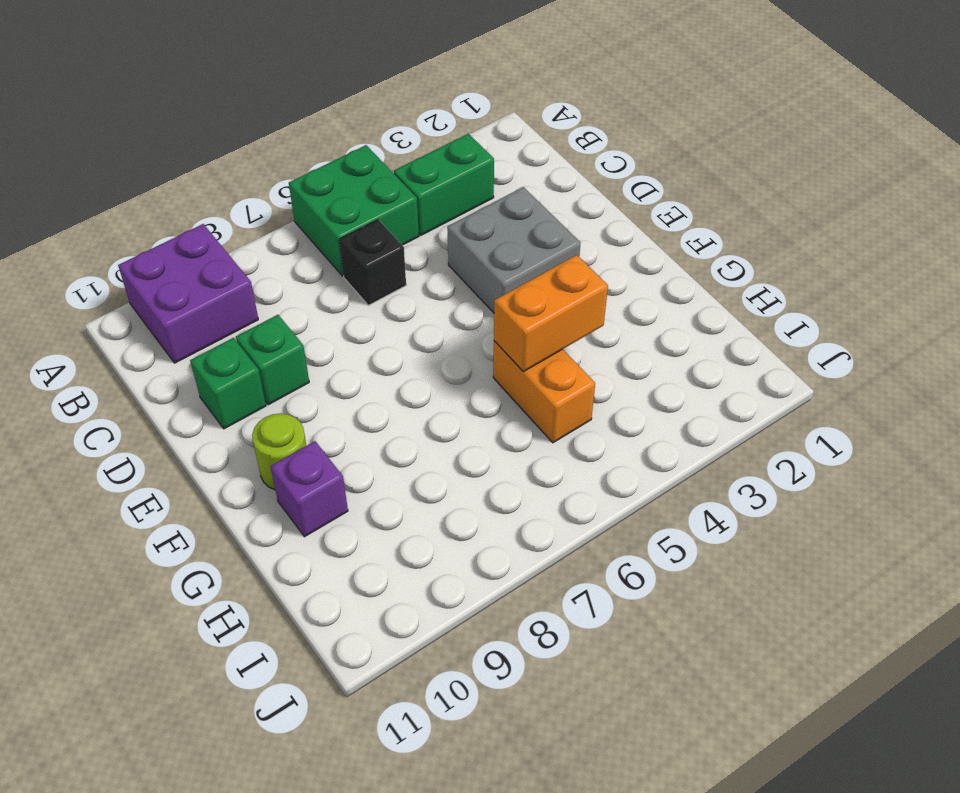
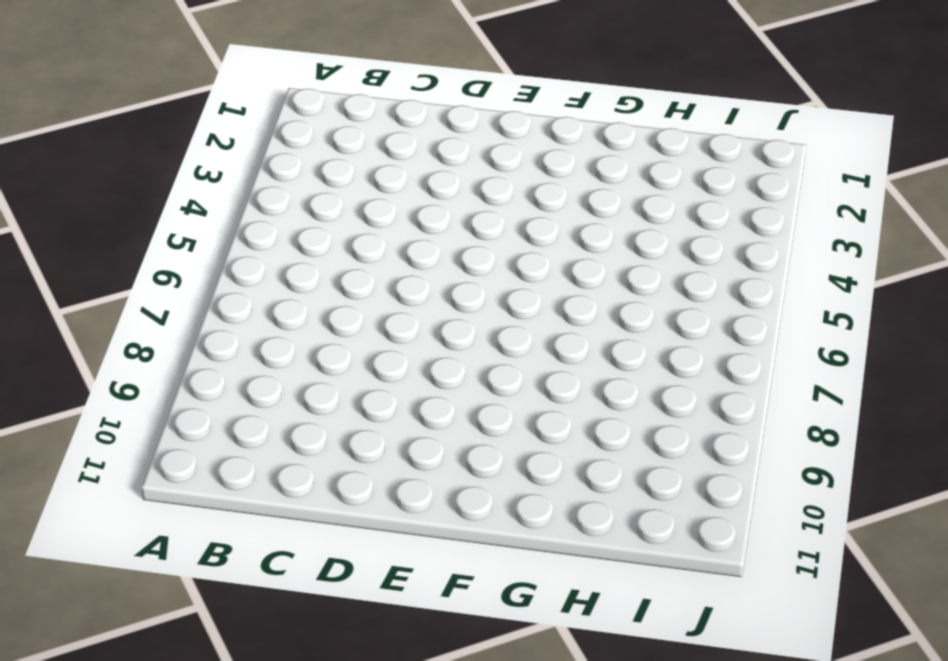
none -> green 2x2 brick [289,145,419,276]
none -> purple 2x2 brick [118,224,258,363]

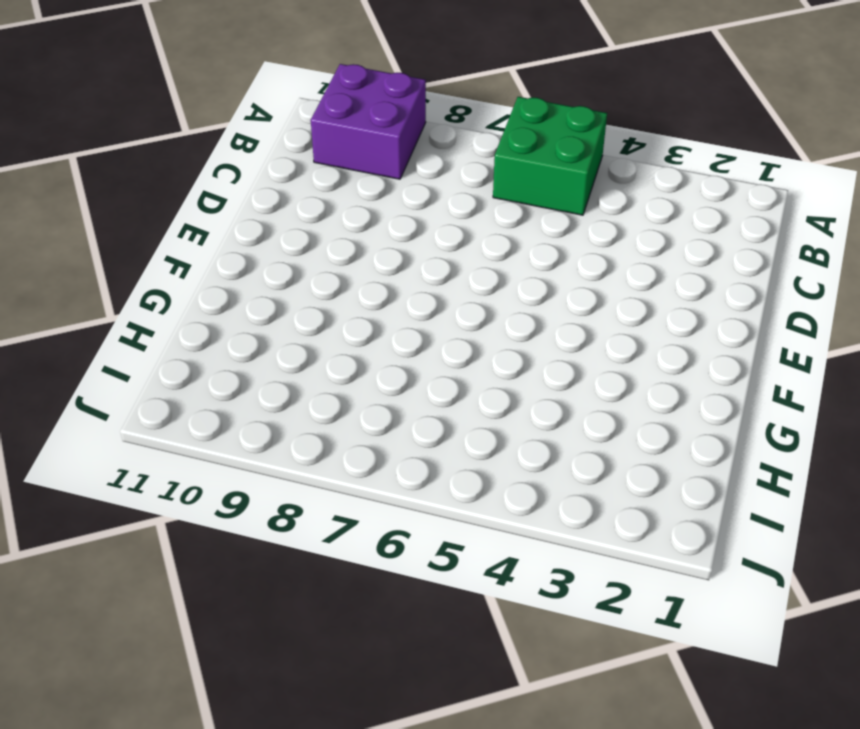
none -> green 1x2 brick [394,134,494,235]
none -> black 1x1 brick [339,220,406,305]

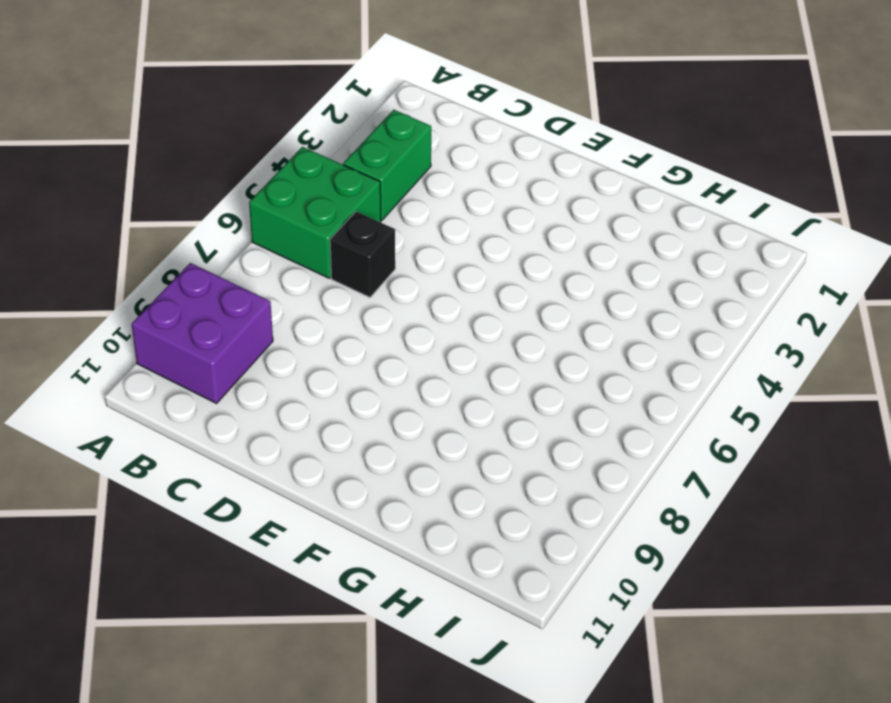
none -> grey 2x2 brick [447,187,580,313]
none -> green 1x1 brick [236,315,309,405]

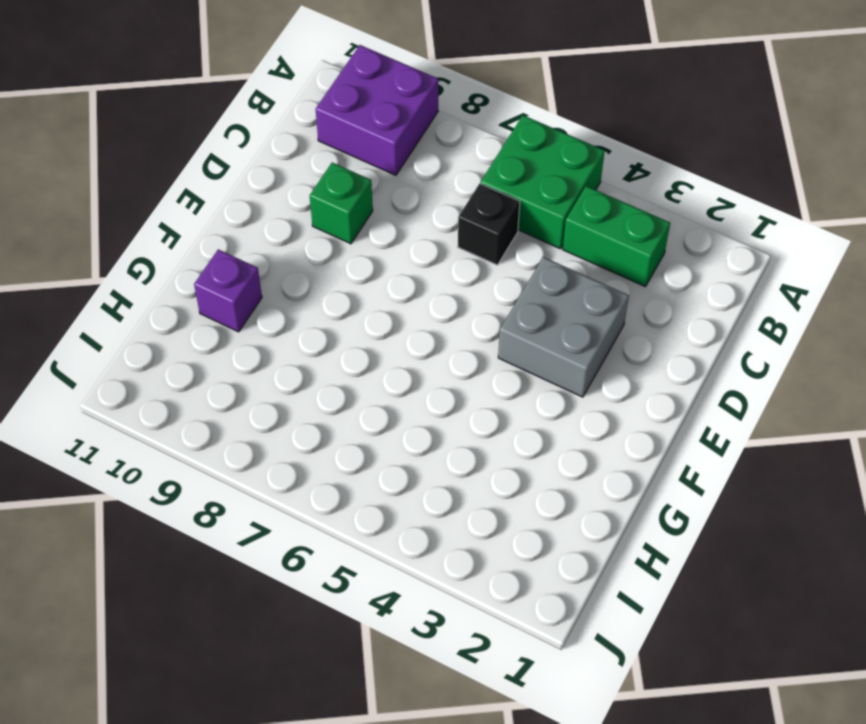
none -> green 1x1 brick [190,338,266,429]
none -> lime 1x1 round brick [252,413,306,490]

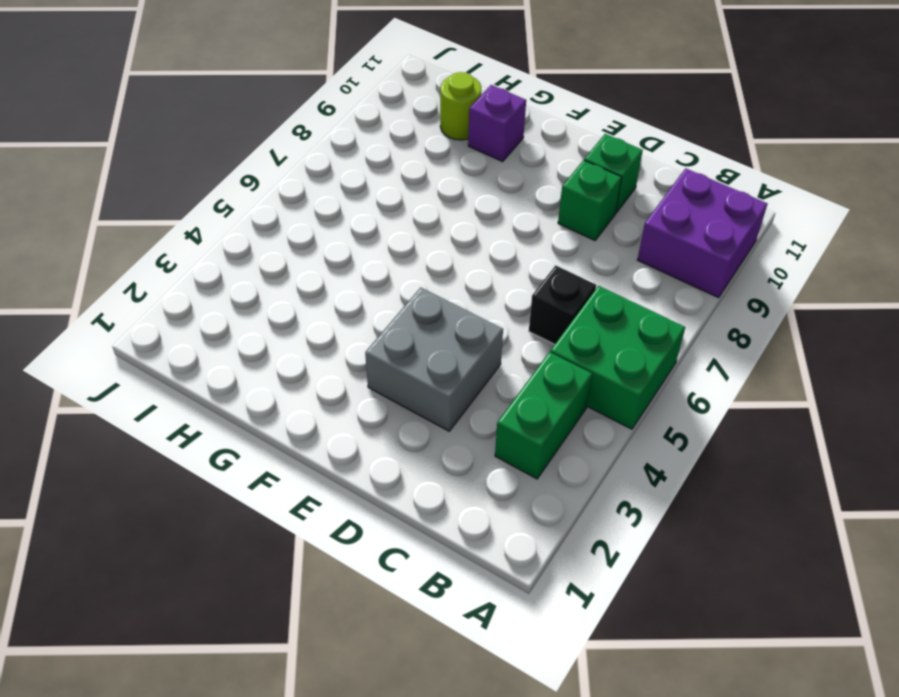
lime 1x1 round brick [440,72,481,140] -> lime 1x1 round brick moved to [252,413,306,490]
none -> orange 1x2 brick [493,341,595,443]
none -> orange 1x2 brick [494,255,608,372]

